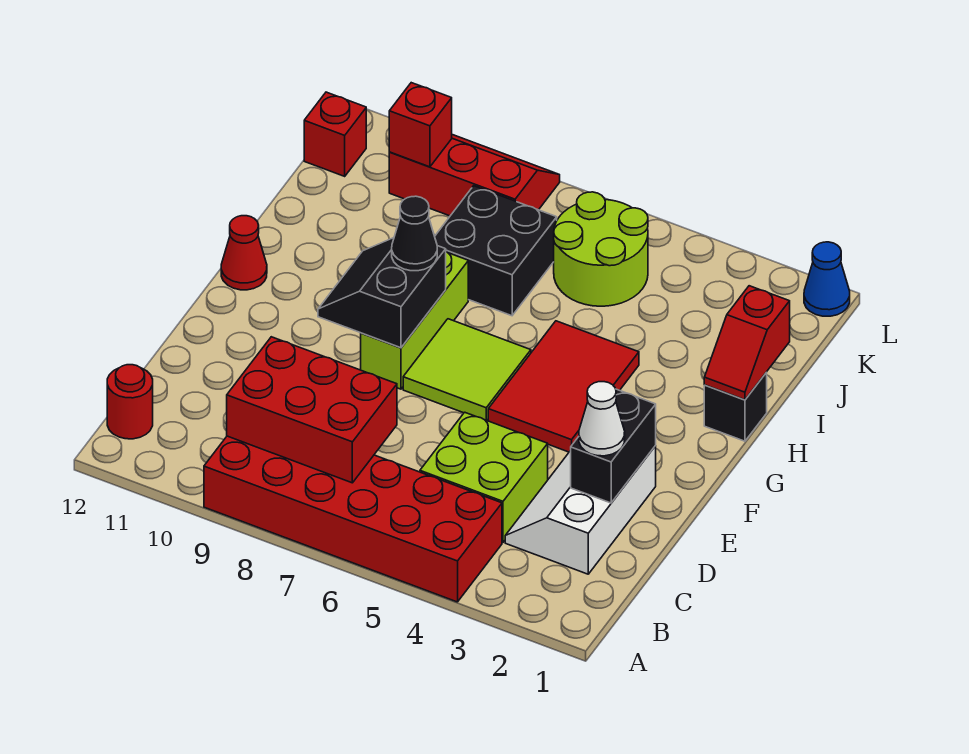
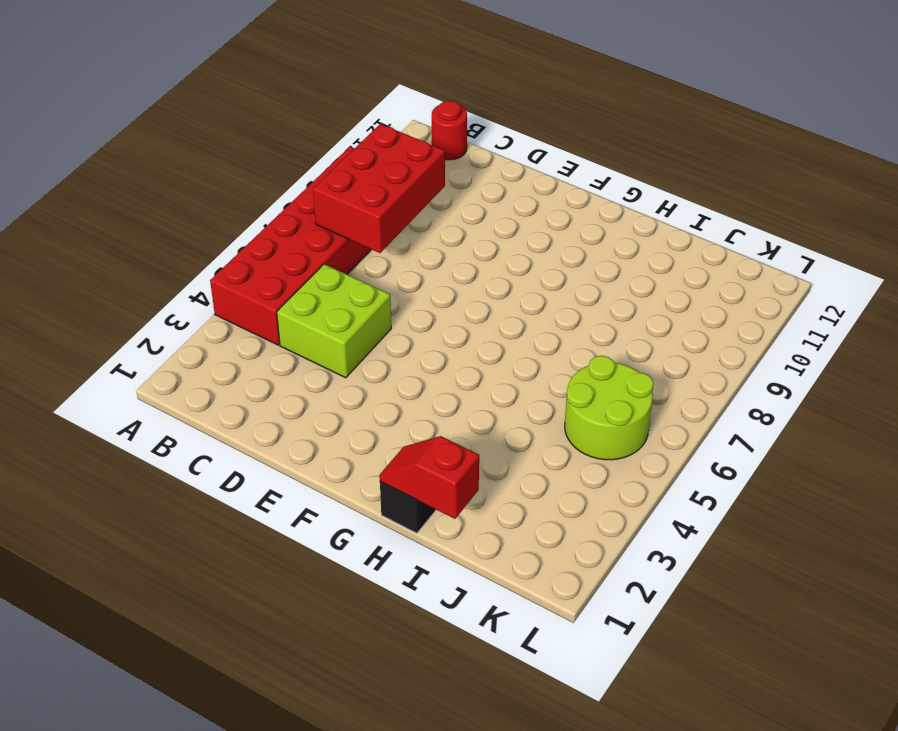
none -> white 2x3 slope [505,446,656,574]
none -> red 2x3 tile [488,321,639,452]
none -> lime 2x2 tile [403,319,531,420]

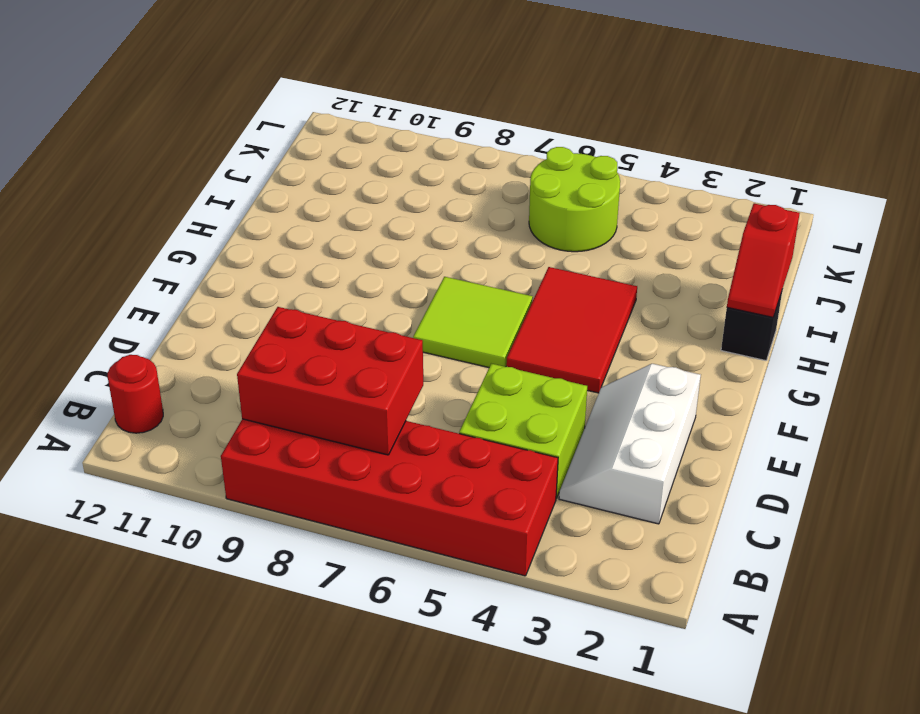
none -> lime 1x3 brick [361,252,468,389]
none -> red 1x1 cone [221,216,267,290]
none -> black 2x2 brick [435,186,557,316]

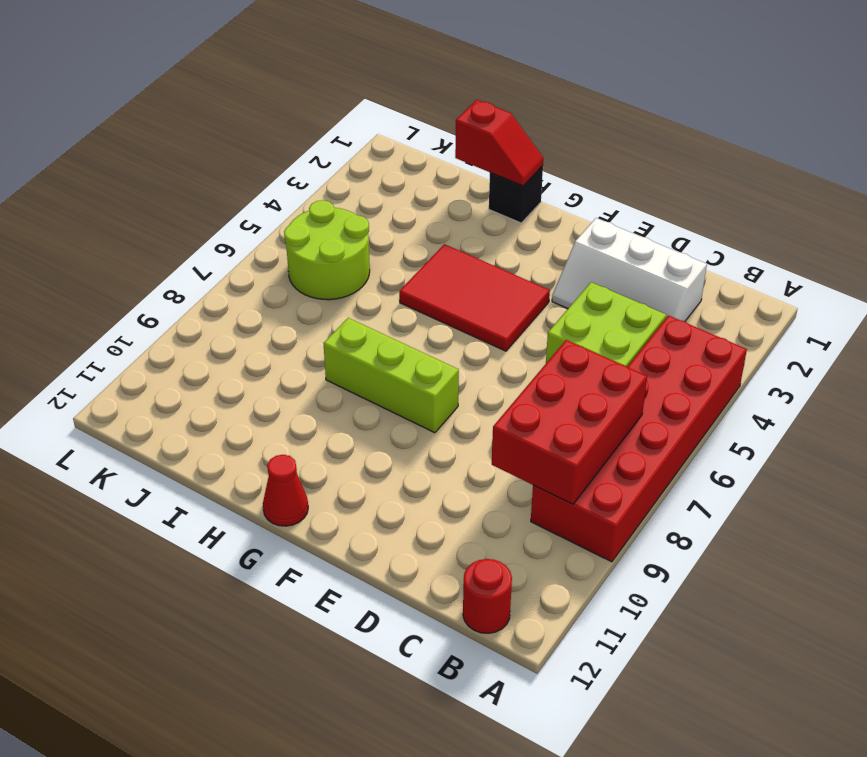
none -> lime 2x2 tile [403,319,531,420]
none -> black 2x2 brick [435,186,557,316]
none -> red 2x3 slope [389,135,560,216]

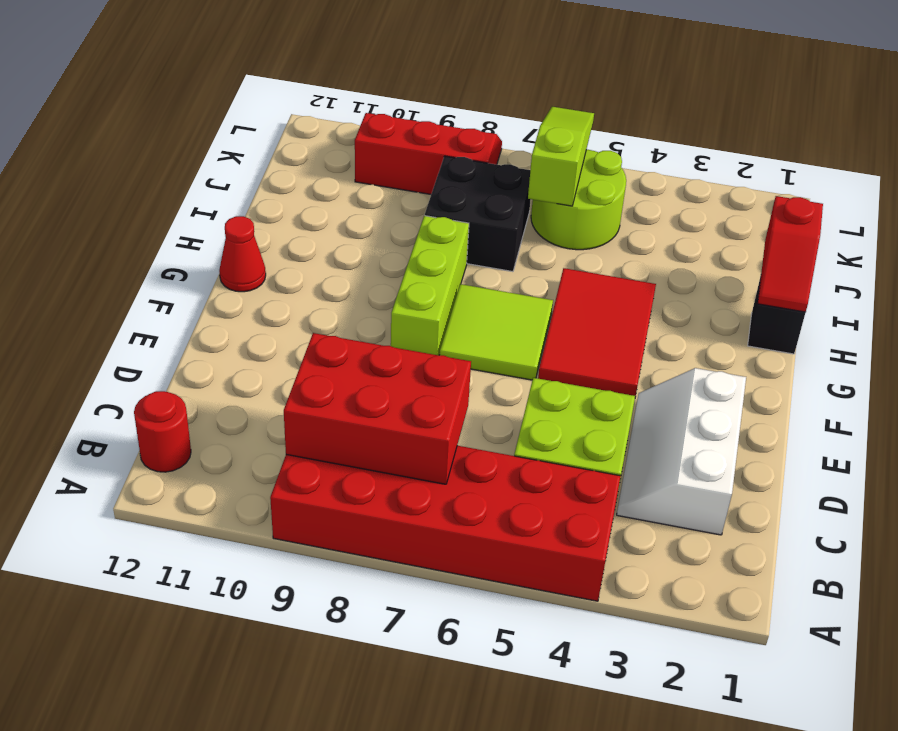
lime 1x3 slope [528,107,594,206] -> none
none -> red 1x1 brick [304,92,366,176]
none -> blue 1x1 cone [804,242,850,316]
none -> black 1x2 brick [571,389,656,503]

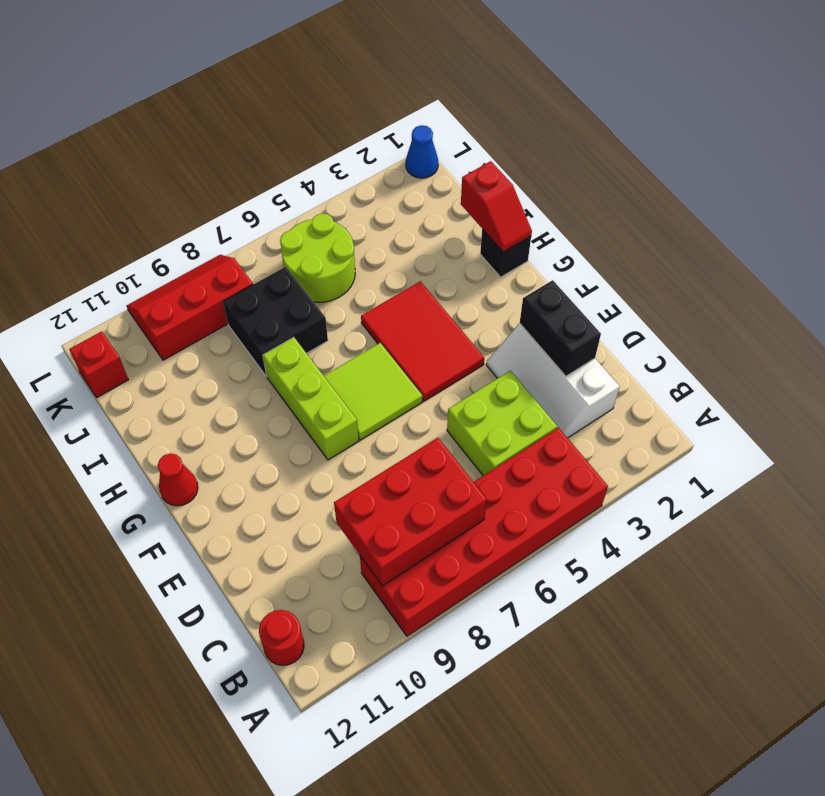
none -> black 2x2 slope [318,238,446,348]
none -> red 1x1 brick [389,83,452,167]
none -> white 1x1 cone [579,382,625,456]

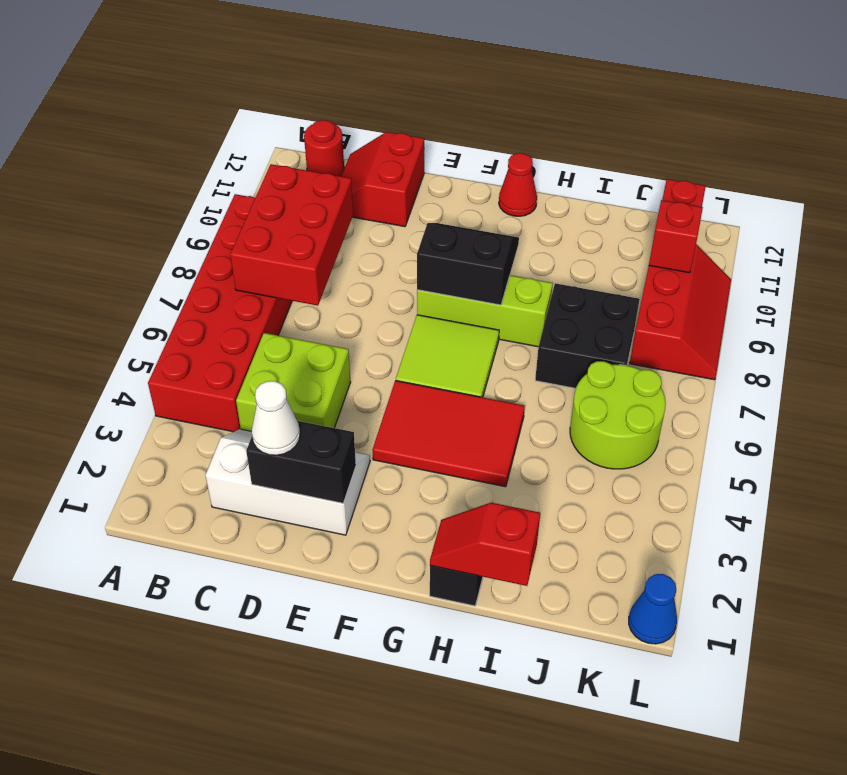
red 2x2 slope [341,132,424,227] -> none
none -> black 1x1 cone [392,196,437,271]

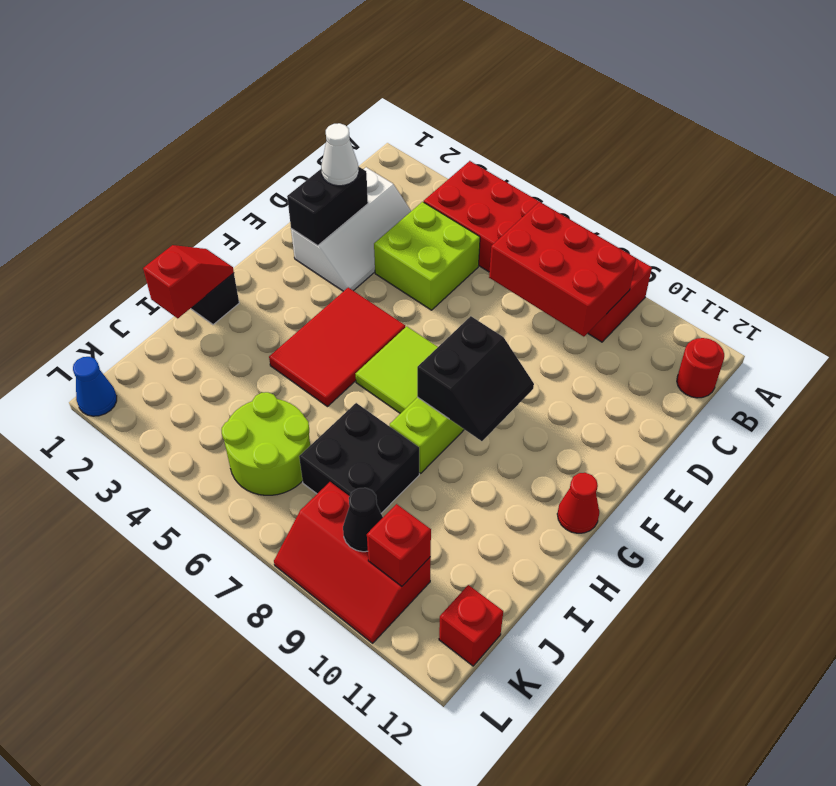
black 1x1 cone [343,488,383,552] -> black 1x1 cone moved to [392,196,437,271]

